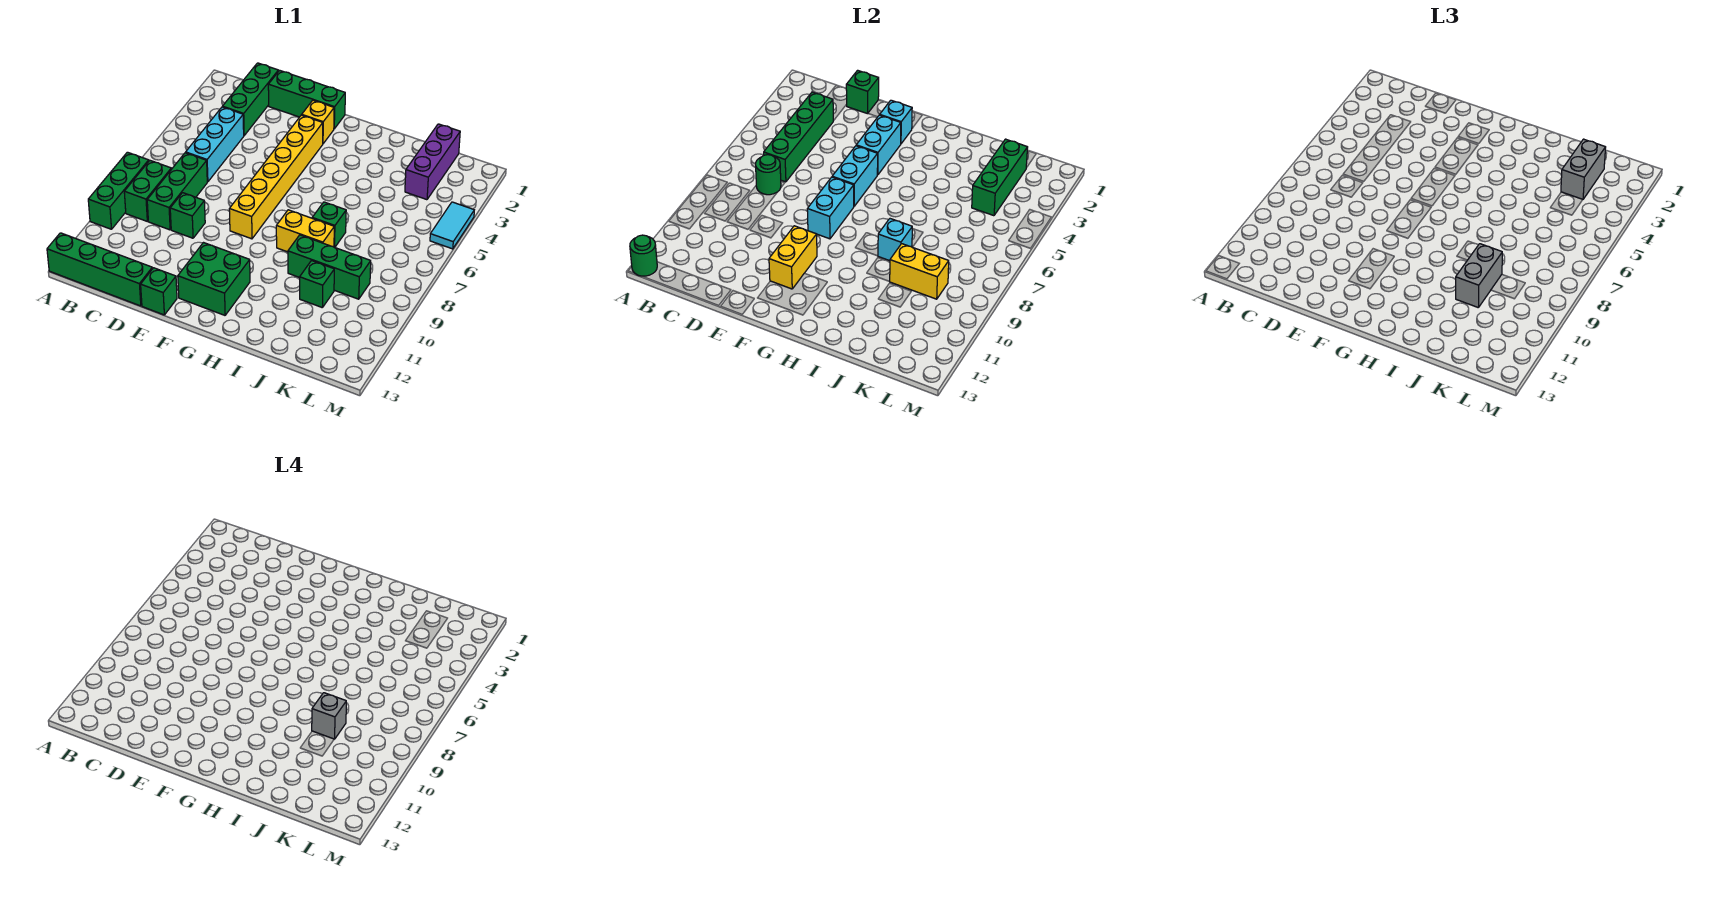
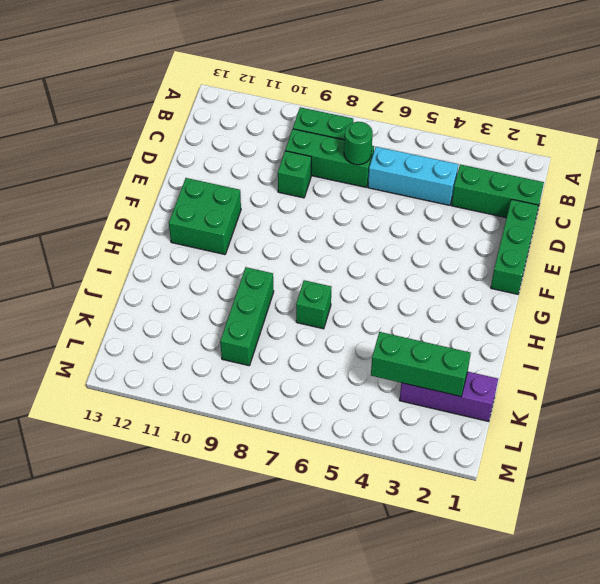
none -> green 1x3 brick [88,152,149,229]
none -> green 1x4 brick [47,233,152,306]
none -> green 1x1 brick [141,268,177,315]
none -> yellow 1x1 brick [302,100,334,144]

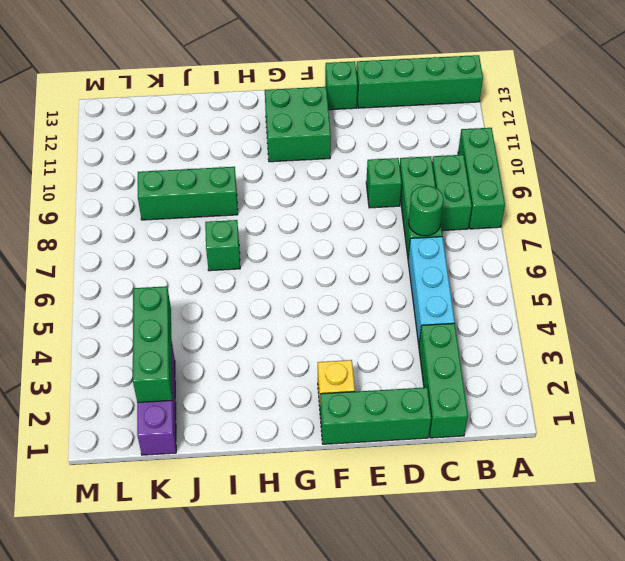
none -> yellow 1x6 brick [229,115,323,239]
none -> yellow 1x2 brick [276,210,334,252]
none -> green 1x1 brick [300,261,334,308]
none -> cyan 1x2 tile [430,202,474,249]

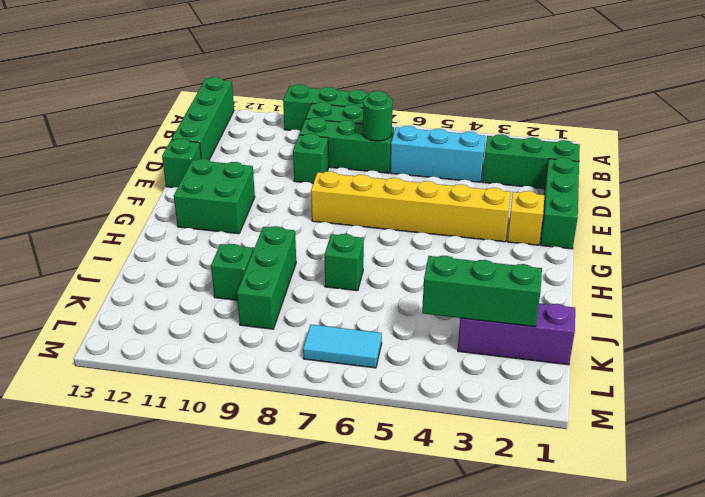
cyan 1x2 tile [303,325,382,368] -> cyan 1x2 tile moved to [430,202,474,249]
none -> yellow 1x2 brick [276,210,334,252]
none -> green 1x1 round brick [630,235,657,276]
none -> green 1x4 brick [764,92,833,182]
none -> green 1x1 brick [846,70,879,114]

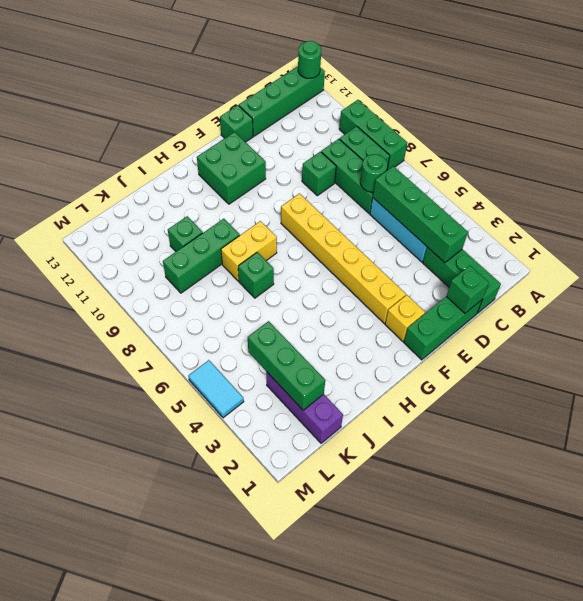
none -> cyan 1x1 brick [880,100,912,144]
none -> cyan 1x2 brick [856,115,901,175]
none -> cyan 1x2 brick [832,146,878,206]
none -> cyan 1x2 brick [807,177,854,239]

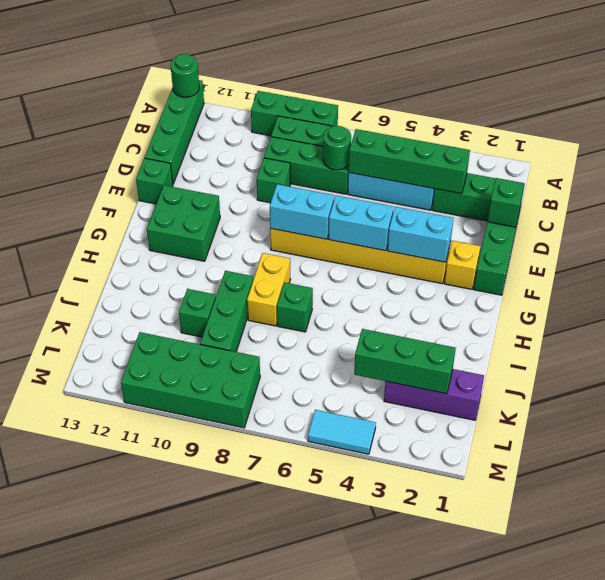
green 2x4 brick [121,332,260,428] -> none
none -> cyan 1x1 brick [880,100,912,144]
none -> yellow 1x2 brick [769,226,817,289]
none -> cyan 1x1 brick [878,219,912,261]
none -> yellow 1x2 brick [889,244,949,299]

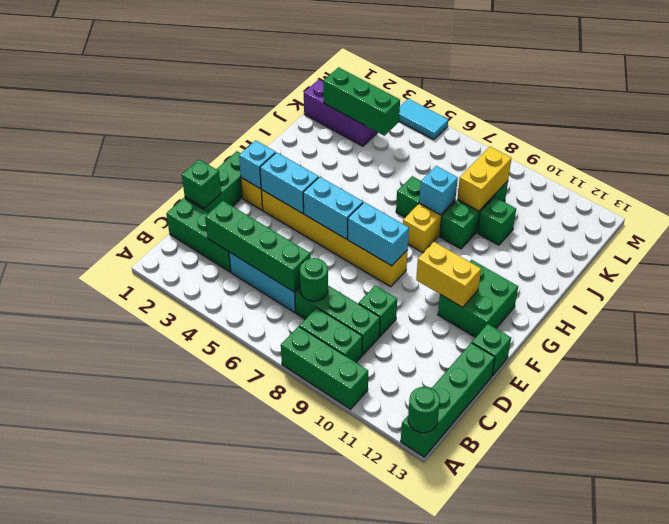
none -> grey 1x2 brick [1456,244,1502,308]
none -> grey 1x2 brick [1561,139,1606,199]
none -> grey 1x1 brick [312,693,346,739]

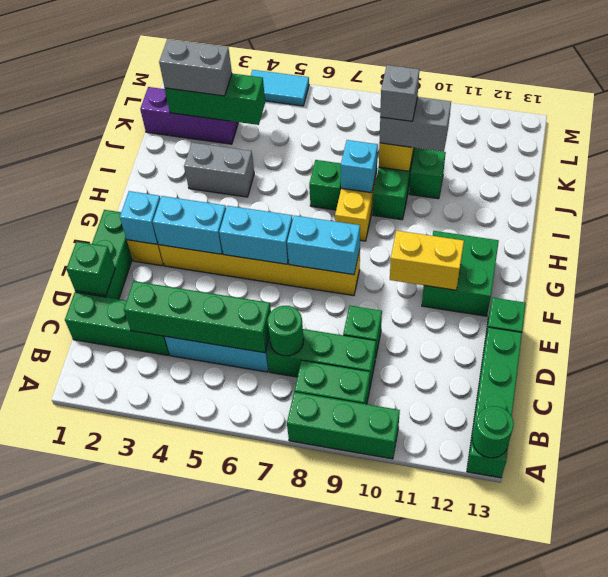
grey 1x2 brick [184,143,254,197] -> none

